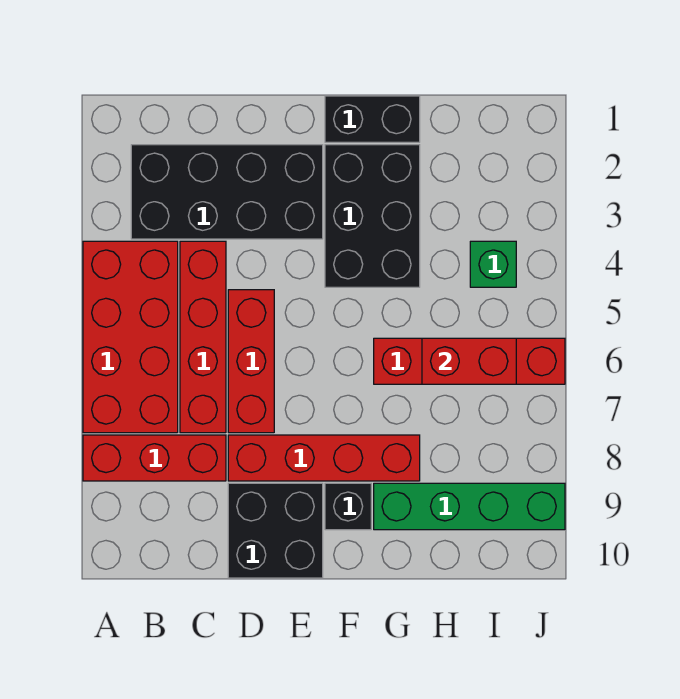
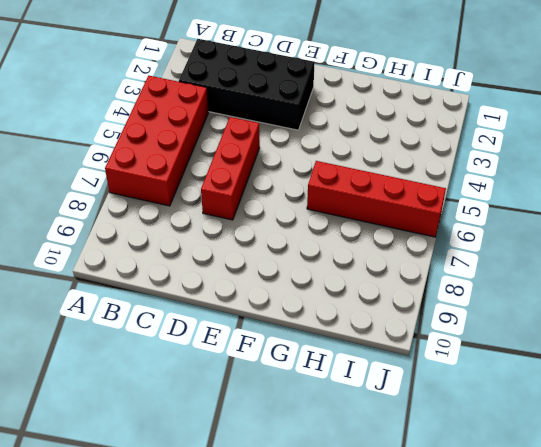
none -> red 1x3 brick [83,435,226,481]
none -> red 1x4 brick [180,241,226,433]
none -> red 1x4 brick [228,435,420,481]

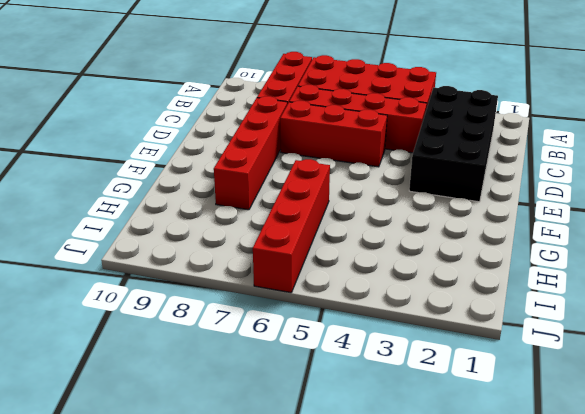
none -> black 2x2 brick [228,483,323,578]
none -> black 1x2 brick [325,96,420,142]
none -> black 2x3 brick [325,145,420,287]

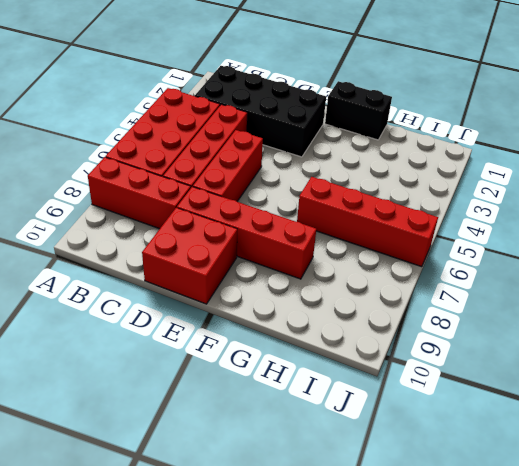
red 2x2 brick [142,208,237,304] -> black 2x2 brick [228,483,323,578]
none -> black 2x3 brick [325,145,420,287]
none -> black 1x1 brick [325,483,371,530]
none -> green 1x4 brick [374,483,565,530]

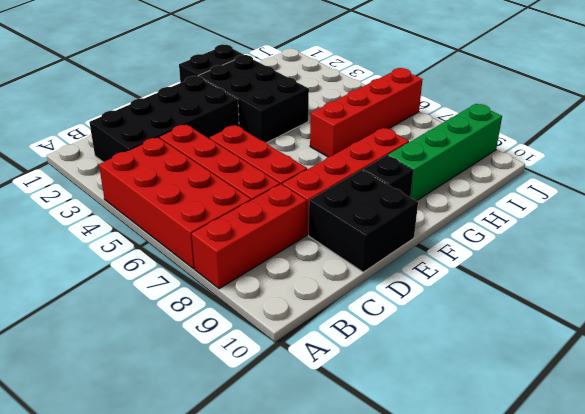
none -> green 1x1 brick [470,241,516,287]
none -> red 1x2 brick [422,338,516,384]

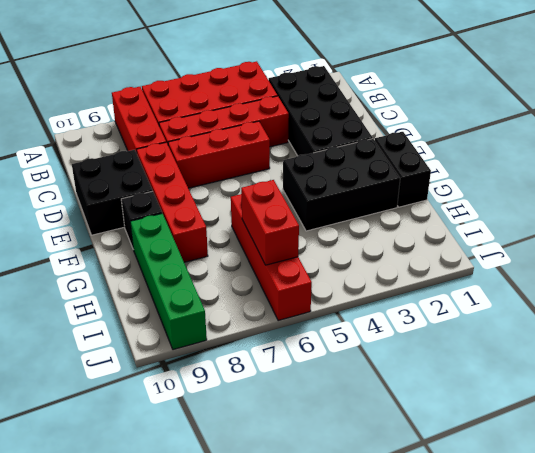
none -> green 1x1 brick [470,241,516,287]

